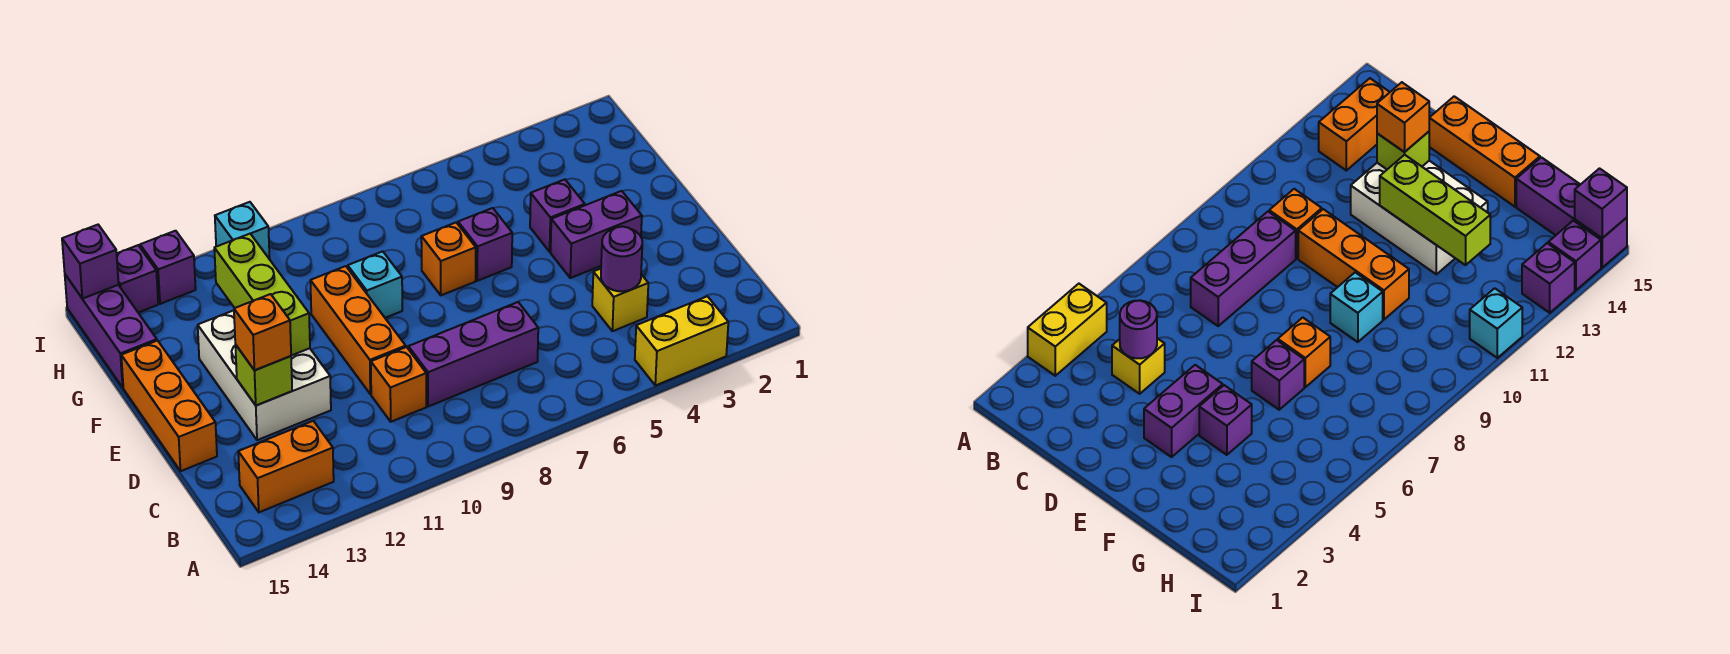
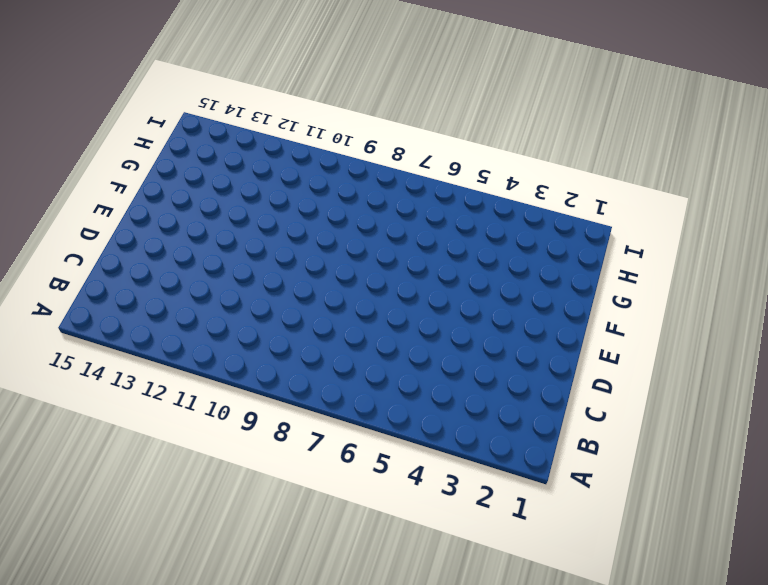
none -> yellow 1x2 brick [635,296,728,386]
none -> orange 1x2 brick [238,421,334,512]
none -> yellow 1x1 brick [592,269,648,331]

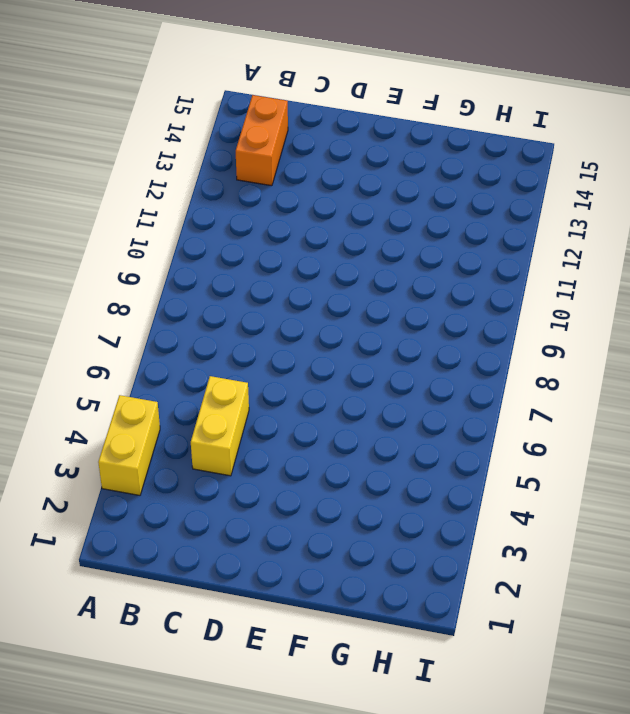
yellow 1x2 brick [191,376,249,476] -> yellow 1x1 brick [592,269,648,331]
none -> purple 1x3 brick [408,302,538,407]
none -> orange 1x1 brick [371,347,426,422]
none -> orange 1x3 brick [310,266,406,394]

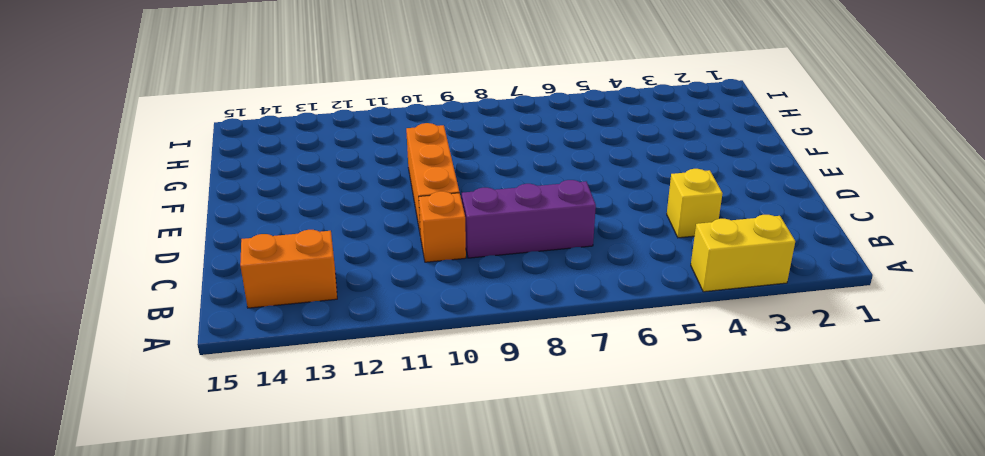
none -> white 2x3 brick [198,310,331,440]
none -> orange 1x3 brick [121,341,217,471]
none -> purple 1x2 brick [551,191,642,278]

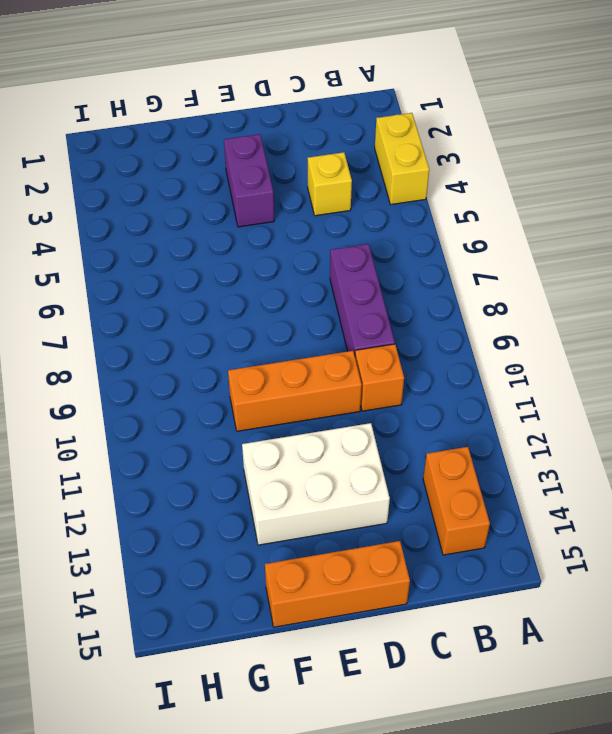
none -> purple 1x1 brick [530,179,585,252]
none -> purple 1x1 brick [458,208,512,281]
none -> orange 1x1 brick [421,223,476,295]

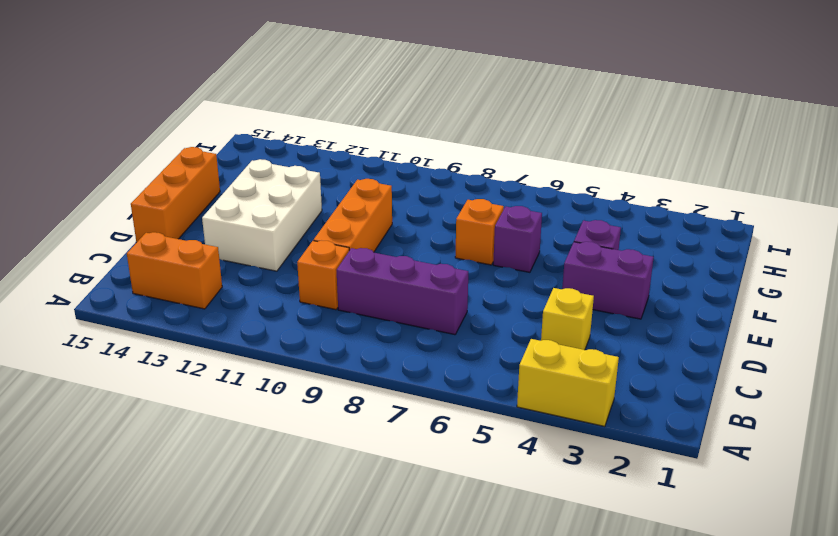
none -> cyan 1x1 brick [348,251,402,318]
none -> purple 1x3 brick [65,275,157,387]
none -> cyan 1x1 brick [215,202,270,259]

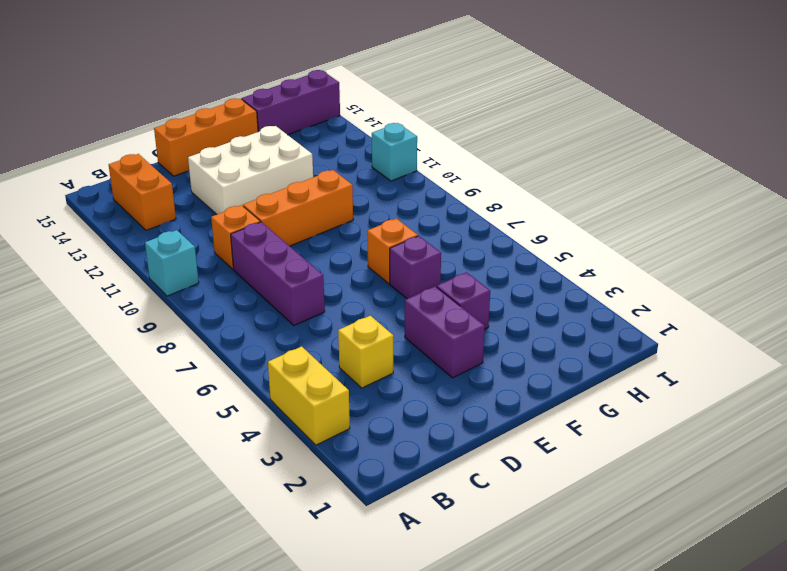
cyan 1x1 brick [145,230,199,296] -> cyan 1x1 brick moved to [348,251,402,318]
none -> purple 1x1 brick [140,231,196,304]
none -> purple 1x1 brick [117,245,158,313]
none -> purple 1x1 round brick [601,227,642,291]

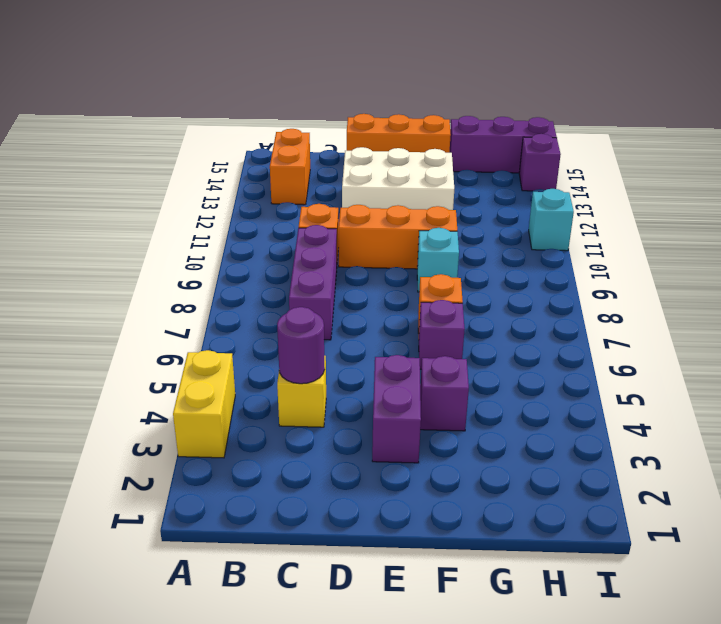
none -> purple 1x1 brick [140,231,196,304]
none -> lime 1x1 brick [235,345,292,405]
none -> lime 1x3 brick [214,234,310,356]

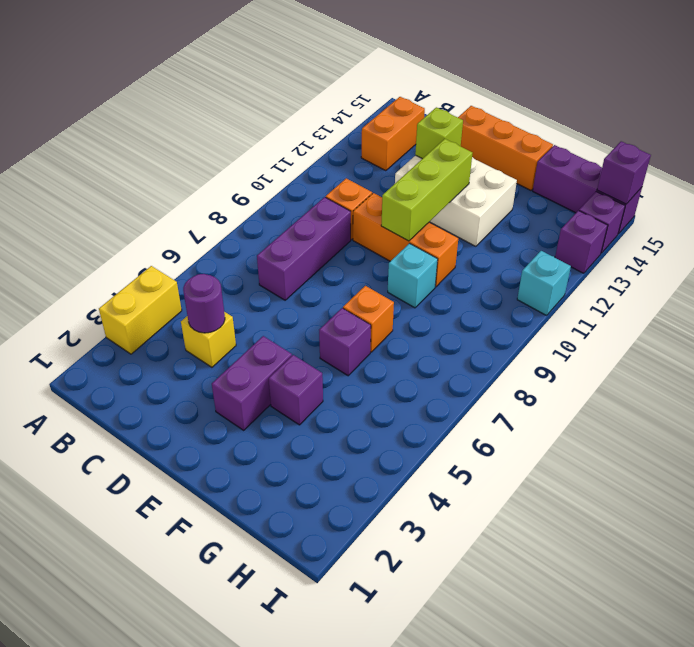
lime 1x3 brick [381,139,472,241] -> lime 1x3 brick turned to [214,234,310,356]
none -> orange 1x1 brick [234,294,291,370]

